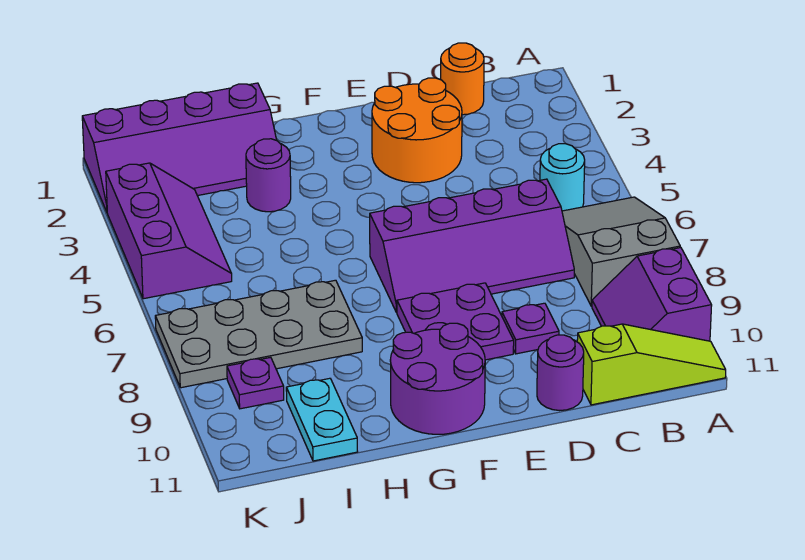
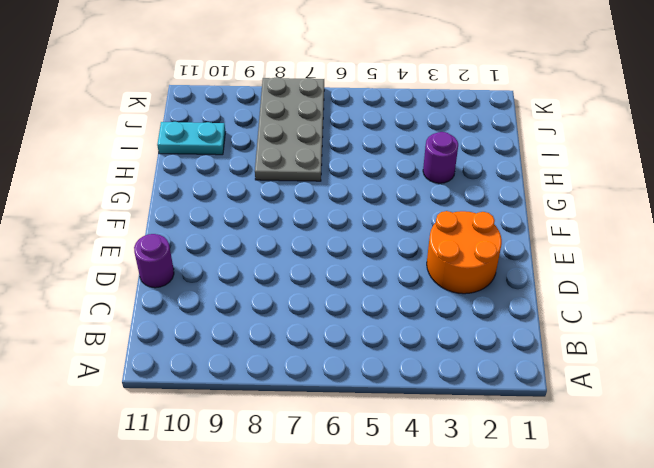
none -> grey 2x3 slope [562,197,680,306]
none -> purple 2x2 slope [592,247,712,341]
none -> lime 1x3 slope [577,324,726,405]

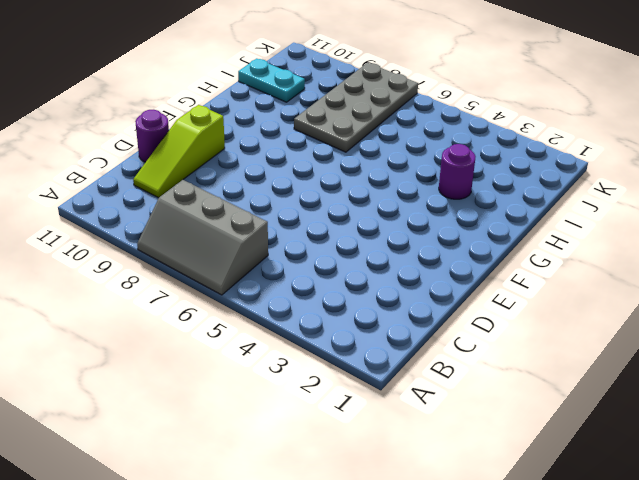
grey 2x3 slope [137,180,268,295] -> grey 2x3 slope turned to [562,197,680,306]
lime 1x3 slope [133,105,225,198] -> lime 1x3 slope moved to [577,324,726,405]
none -> purple 2x2 slope [592,247,712,341]
none -> cyan 1x1 round brick [540,144,585,211]
none -> orange 1x1 round brick [441,43,484,115]

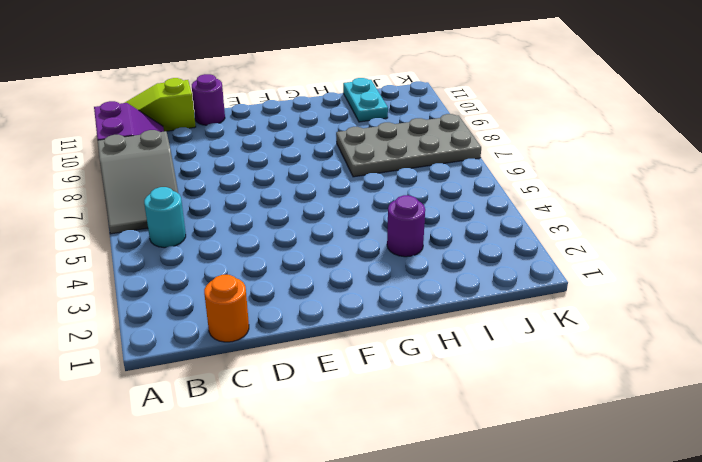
none -> purple 2x4 slope [370,179,574,313]
none -> orange 2x2 round brick [372,78,462,183]
none -> purple 1x1 plate [502,303,559,354]

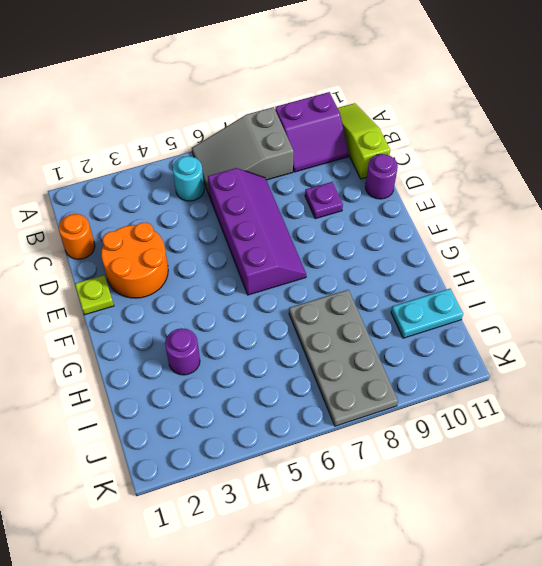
lime 1x1 plate [75,275,114,315] -> none
none -> purple 2x2 plate [397,283,514,360]
none -> purple 2x2 round brick [390,323,485,434]
none -> purple 2x4 slope [82,83,276,212]

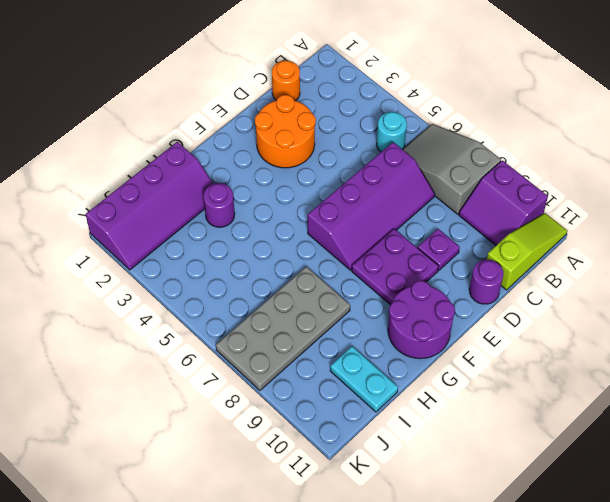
none -> purple 2x3 slope [106,163,232,299]
none -> purple 1x1 plate [227,357,284,409]

